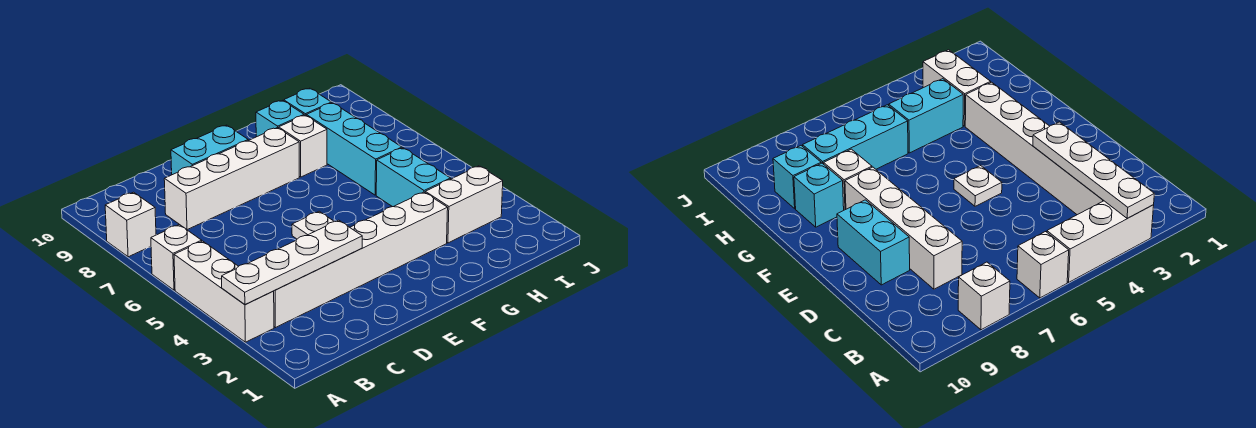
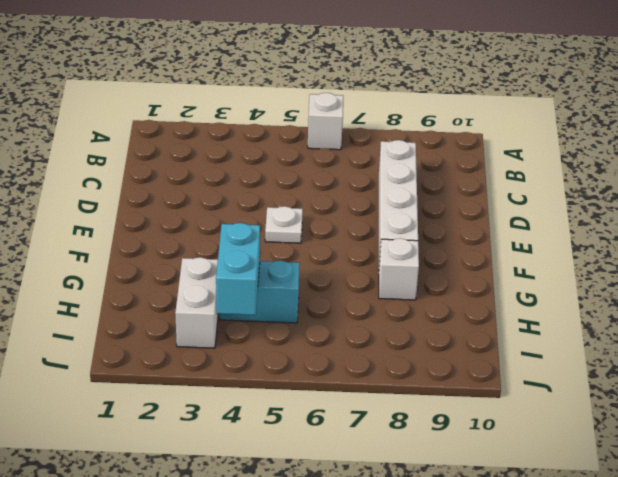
cyan 1x2 brick [216,223,260,315] -> cyan 1x2 brick moved to [171,125,248,175]
none -> white 1x3 brick [174,241,274,342]
none -> white 1x1 brick [105,192,156,257]
none -> white 1x6 brick [274,192,448,328]

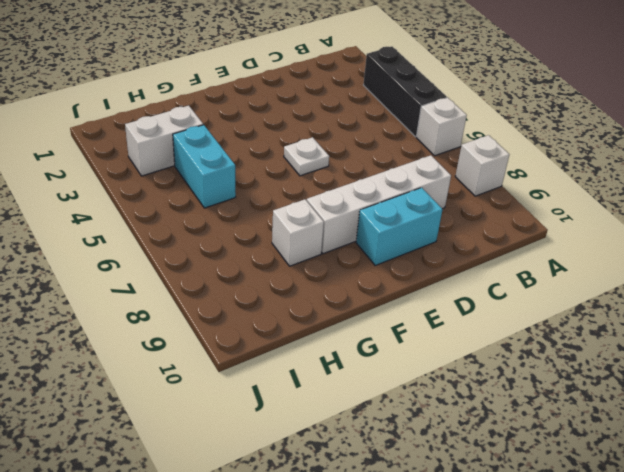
black 1x3 brick [363,47,447,137] -> white 1x3 brick [174,241,274,342]
none -> white 1x6 brick [274,192,448,328]
none -> cyan 1x1 brick [256,100,304,137]
none -> cyan 1x3 brick [306,103,402,195]

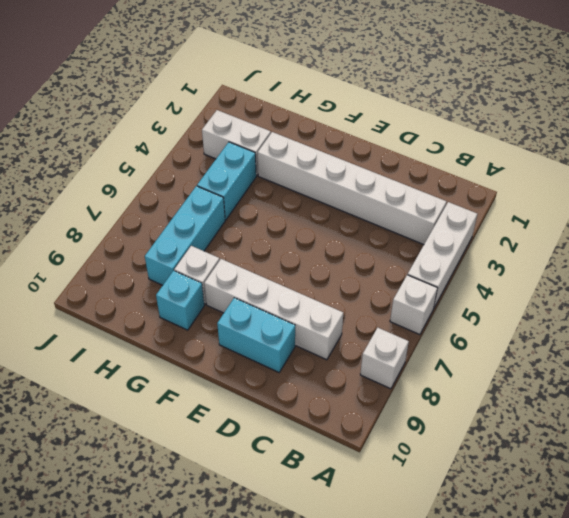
none -> white 1x1 plate [292,211,334,239]
none -> cyan 1x1 brick [284,88,331,115]
none -> white 1x4 plate [222,220,362,304]

